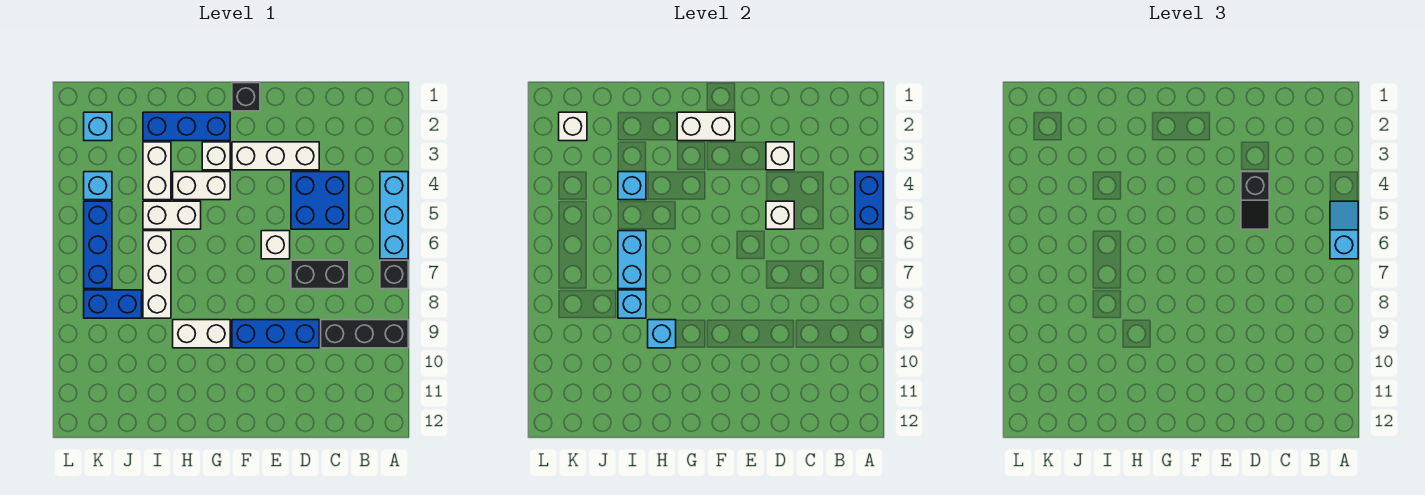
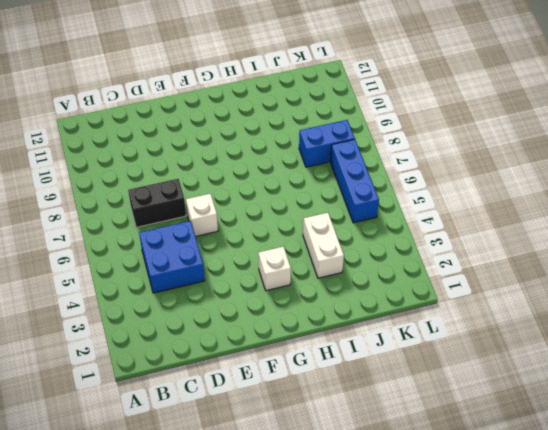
none -> cyan 1x3 brick [380,172,408,259]
none -> black 1x1 brick [380,260,408,289]
none -> black 1x3 brick [321,320,408,348]
none -> white 1x3 brick [232,142,319,170]

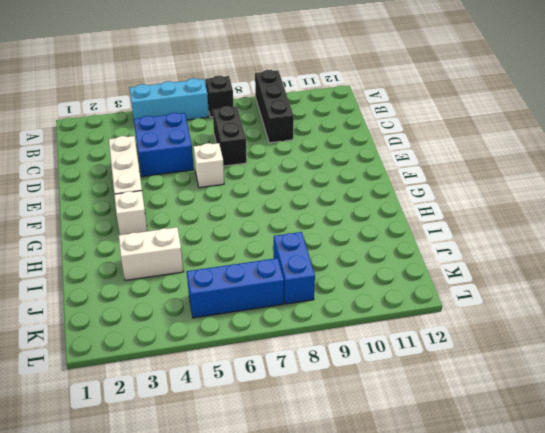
none -> blue 1x3 brick [232,320,319,348]
none -> black 1x1 brick [232,83,260,111]
none -> blue 1x3 brick [143,112,230,141]
none -> white 1x2 brick [173,172,230,200]

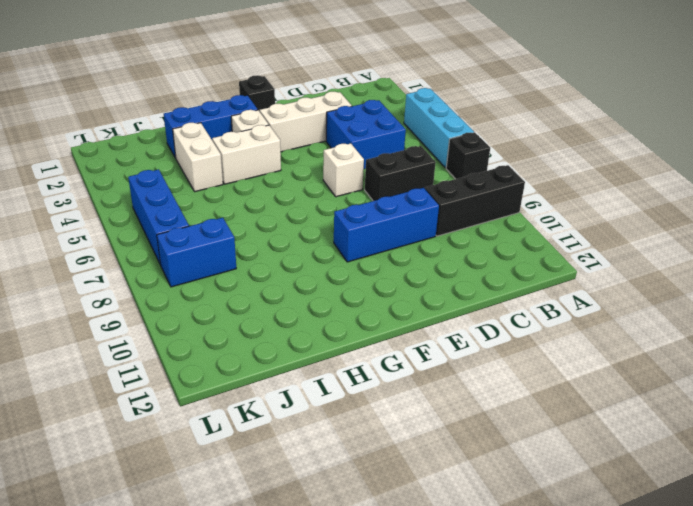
none -> white 1x2 brick [173,320,230,348]
none -> white 1x2 brick [143,201,201,229]
none -> white 1x3 brick [143,231,171,318]
none -> cyan 1x1 brick [84,112,112,141]

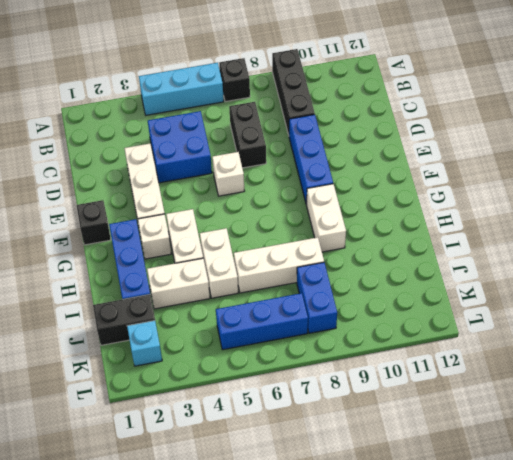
black 1x2 brick [93,295,155,345] -> none
none -> cyan 1x1 brick [84,172,112,200]
none -> blue 1x2 brick [855,172,883,229]
none -> white 1x1 brick [766,142,794,170]
none -> white 1x1 brick [766,201,794,229]

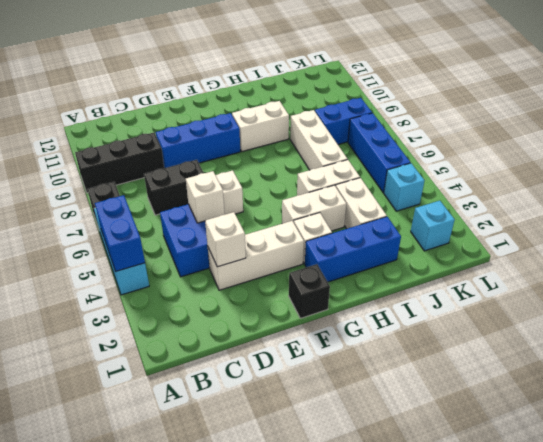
none -> white 1x2 brick [677,112,735,141]
none -> cyan 1x1 brick [648,320,676,348]
none -> cyan 1x1 brick [618,172,646,200]
none -> cyan 1x2 brick [618,231,646,289]

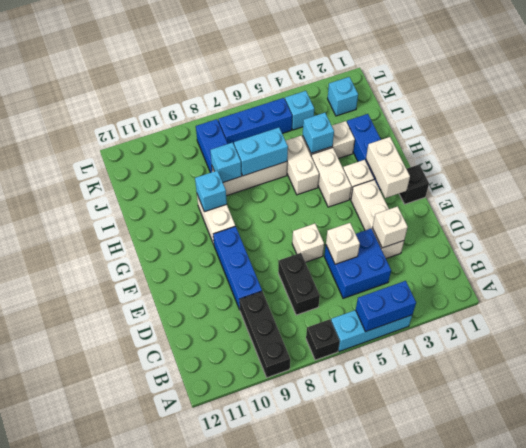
none -> white 1x1 brick [559,112,587,141]
none -> cyan 1x2 slope [1330,201,1358,259]
none -> black 1x2 slope [1241,172,1269,229]

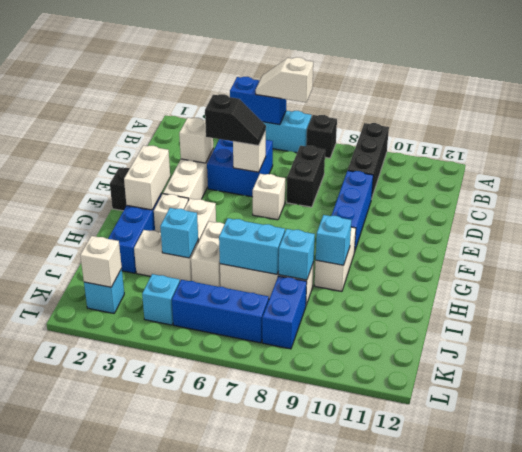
white 1x2 slope [256,57,313,102] -> cyan 1x2 slope [1330,201,1358,259]

